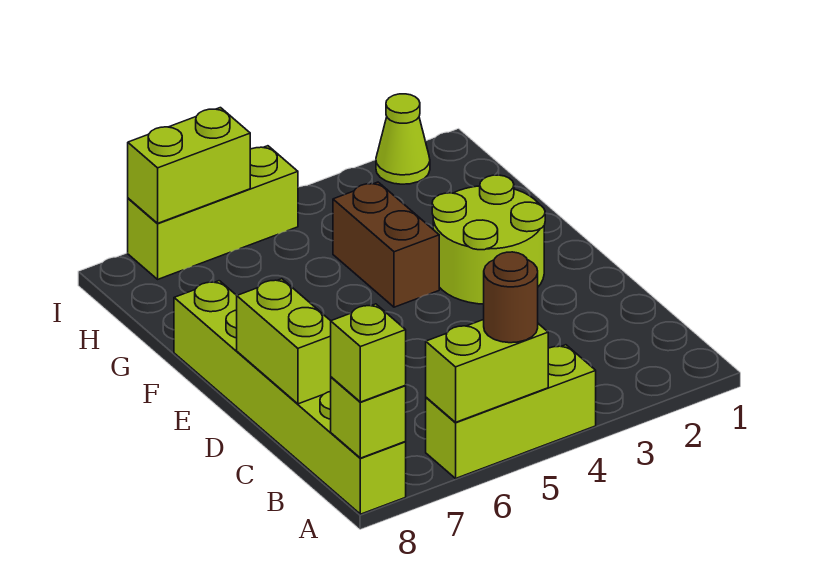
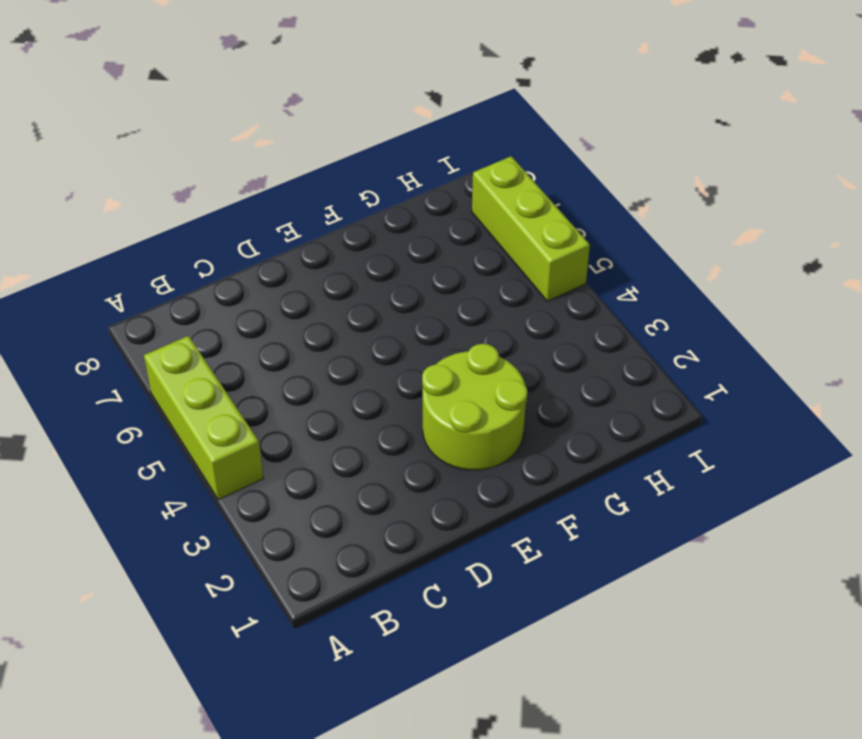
none -> lime 1x6 brick [174,281,406,514]
none -> brown 1x2 brick [333,182,439,307]
none -> lime 1x1 cone [376,94,430,184]

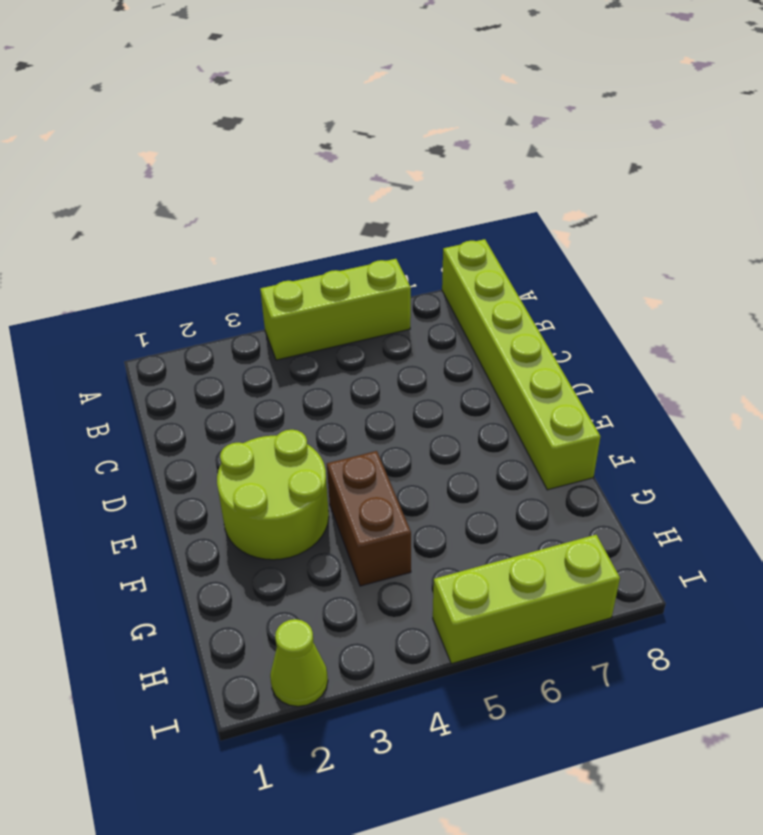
none -> lime 1x2 brick [426,320,548,422]
none -> lime 1x1 brick [331,377,406,458]
none -> lime 1x2 brick [237,279,331,404]

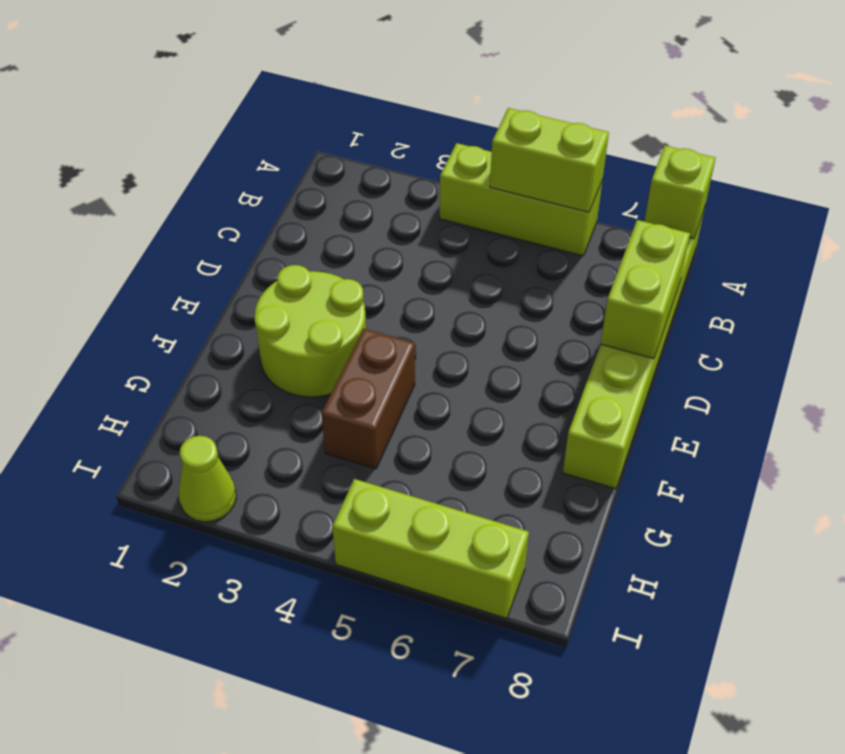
none -> lime 1x2 brick [128,108,250,223]
none -> brown 1x1 round brick [484,252,538,343]
none -> lime 1x1 brick [331,304,406,402]

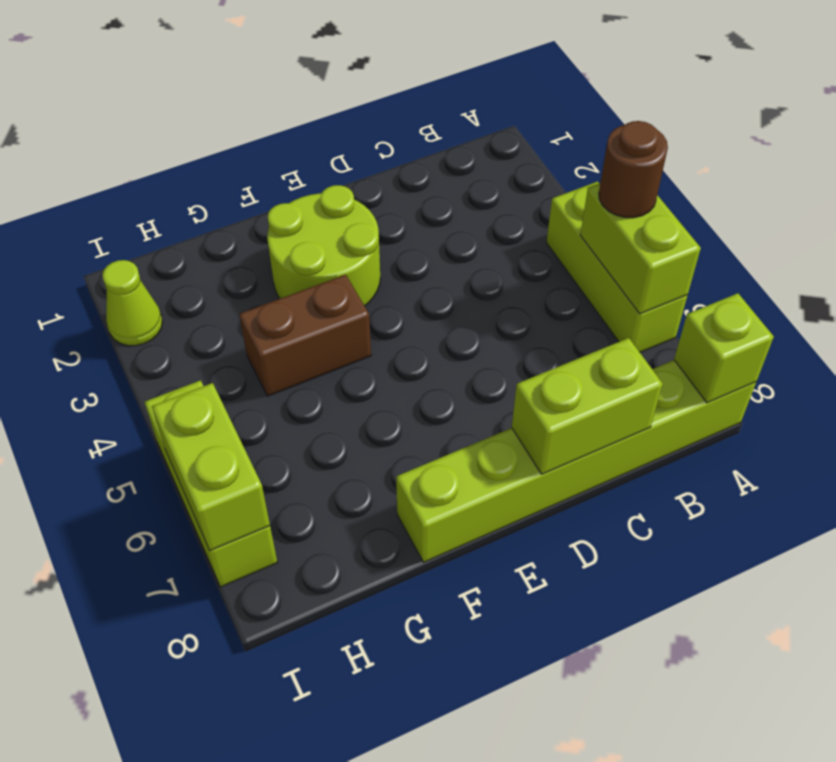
none -> lime 1x1 brick [331,304,406,402]

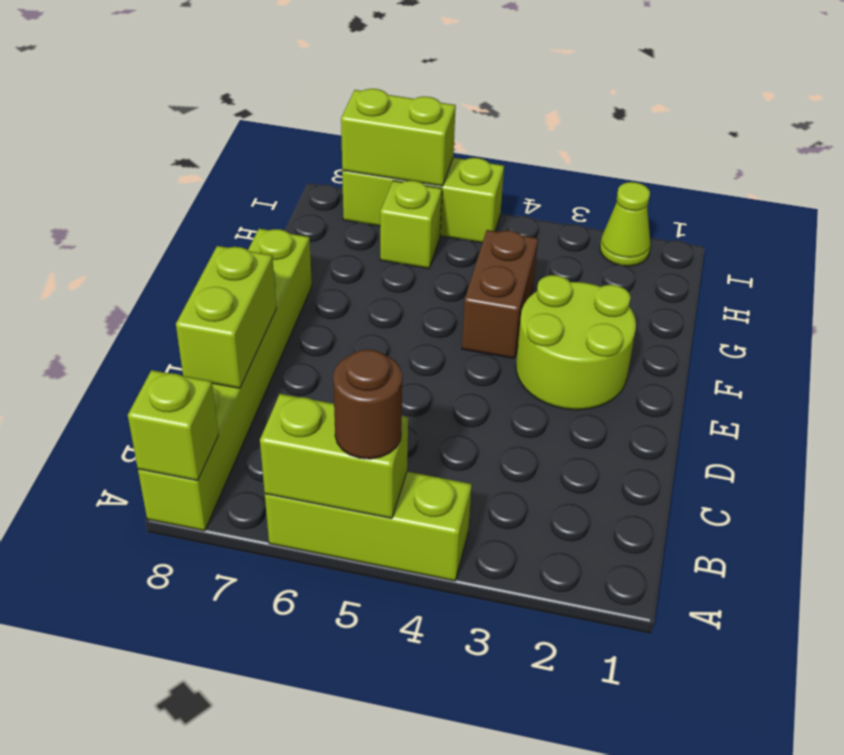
lime 1x1 brick [380,181,442,268] -> lime 1x1 brick moved to [331,304,406,402]

